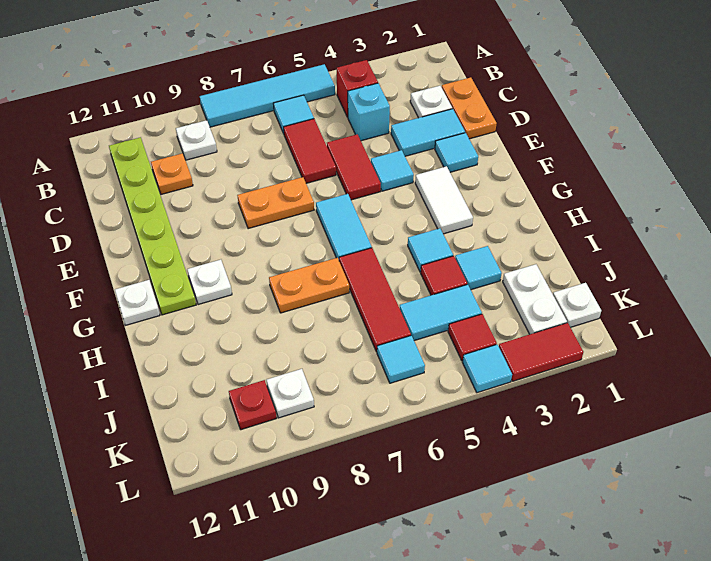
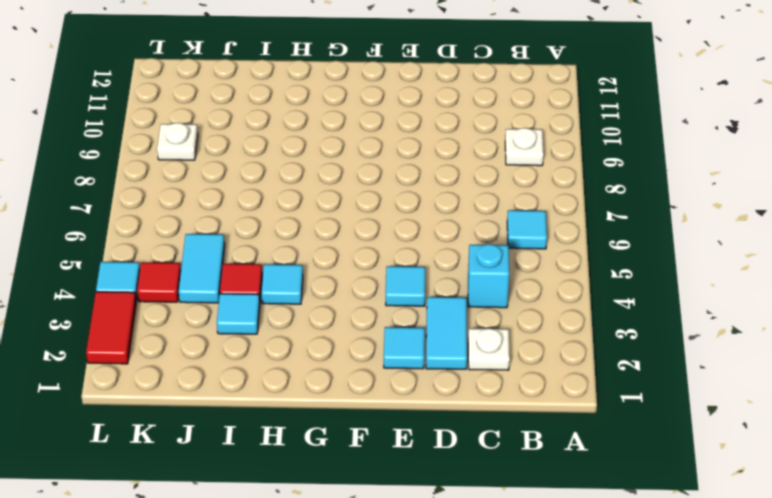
none -> cyan 1x4 tile [200,64,335,127]
none -> red 1x1 brick [336,60,378,117]
none -> lime 1x6 plate [109,137,196,315]
none -> orange 1x2 plate [442,77,497,139]

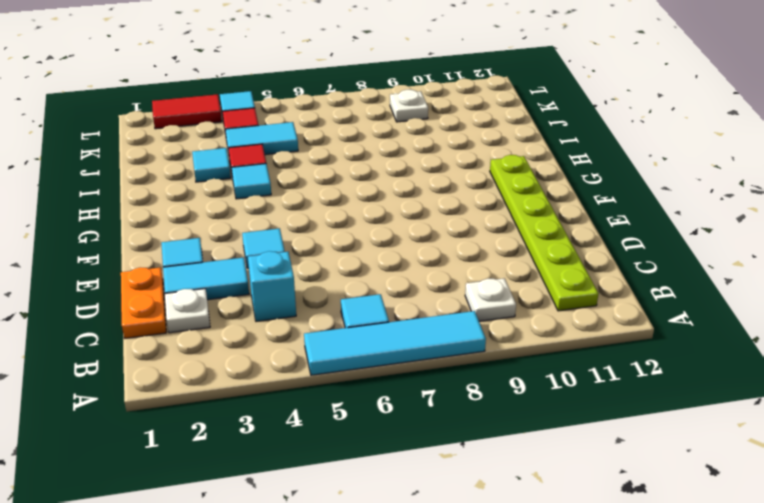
none -> red 1x1 brick [336,60,378,117]
none -> red 1x2 tile [284,119,336,183]
none -> orange 1x1 plate [151,153,193,194]
none -> red 1x2 tile [327,134,381,200]

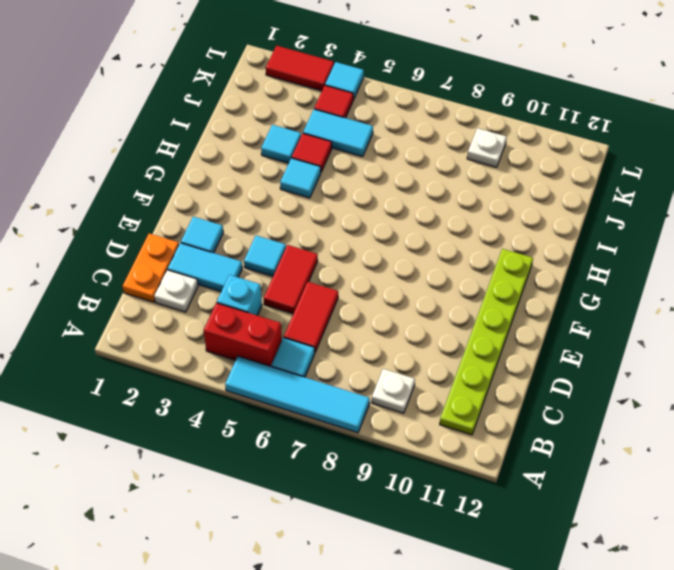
red 1x2 brick [204,303,282,366] -> red 1x1 brick [336,60,378,117]
none -> orange 1x1 plate [151,153,193,194]
none -> orange 1x2 plate [237,177,314,229]
none -> white 1x2 tile [415,166,473,234]
none -> cyan 1x2 tile [316,194,372,259]

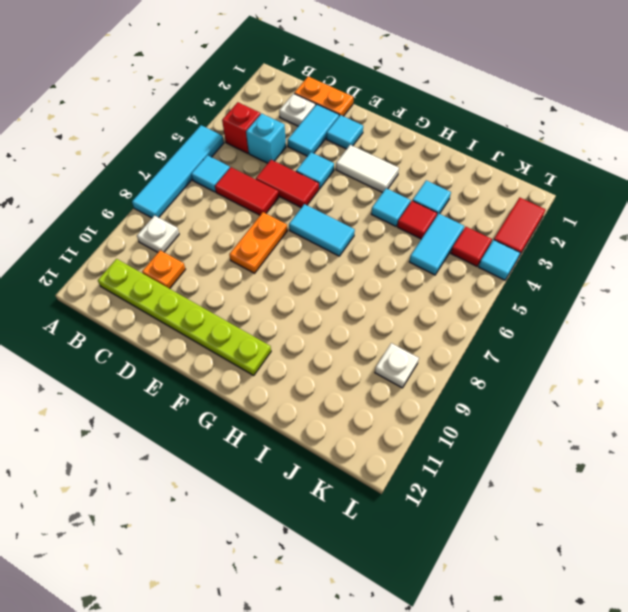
none -> white 1x1 plate [187,260,232,305]
none -> white 1x1 plate [115,280,160,326]
none -> red 1x3 tile [339,248,411,352]
none -> orange 1x2 plate [269,258,349,313]

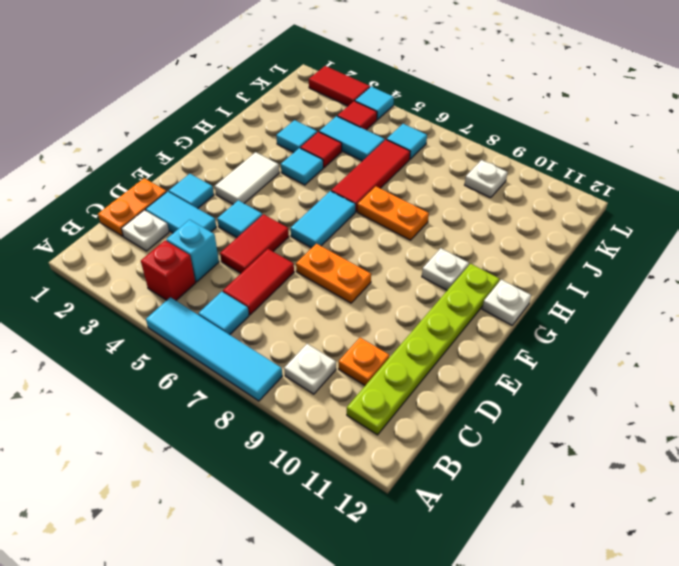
none -> white 1x2 plate [503,264,567,334]
none -> white 1x1 plate [553,283,601,327]
none -> red 1x1 plate [229,380,276,430]

